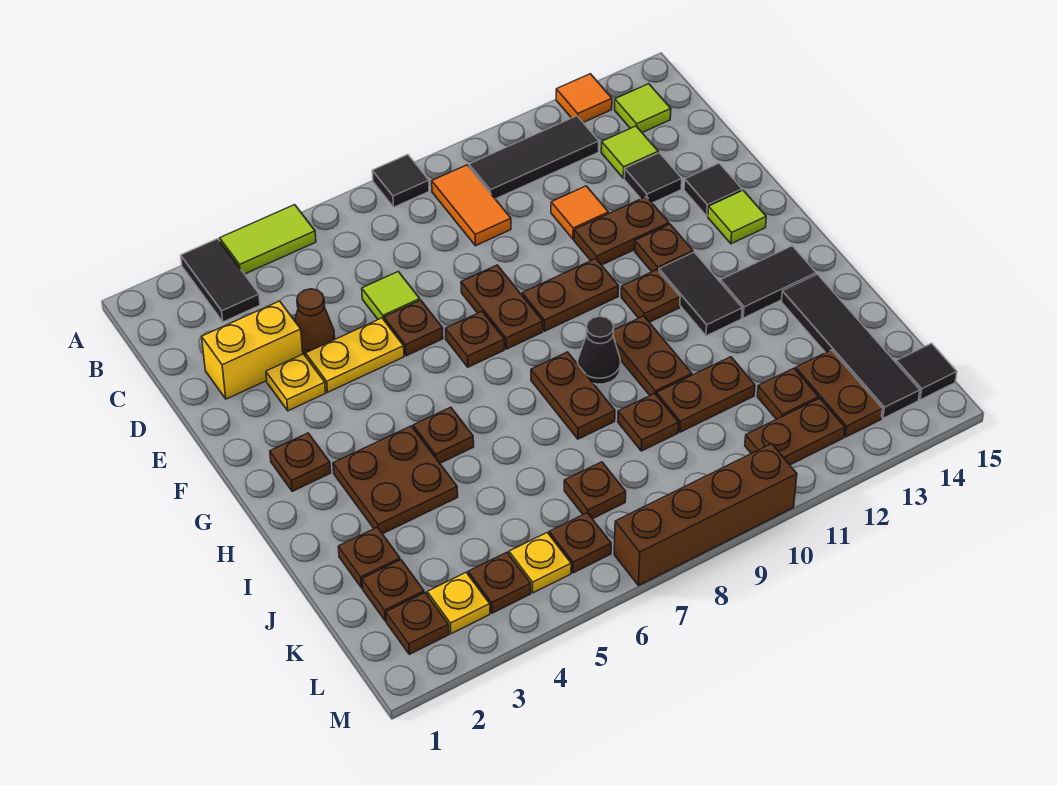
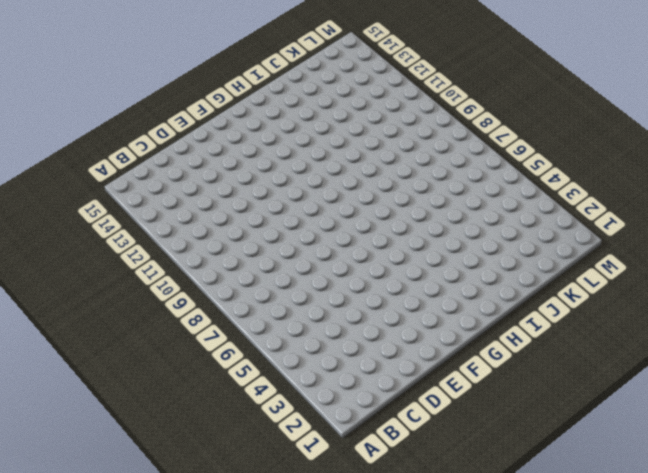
none -> black 1x2 tile [181,239,260,322]
none -> lime 1x2 tile [220,205,316,274]
none -> black 1x1 tile [372,155,429,207]
none -> orange 1x1 tile [556,74,612,122]

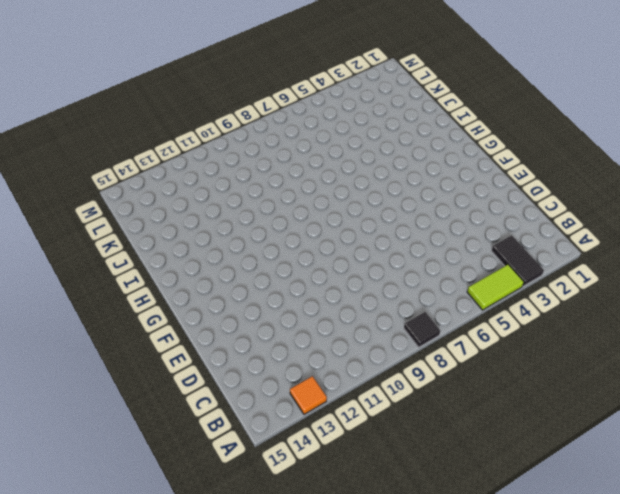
none -> orange 1x2 tile [432,165,511,246]
none -> black 1x3 tile [469,116,599,199]
none -> lime 1x1 tile [615,84,671,133]
none -> lime 1x1 tile [601,126,658,178]

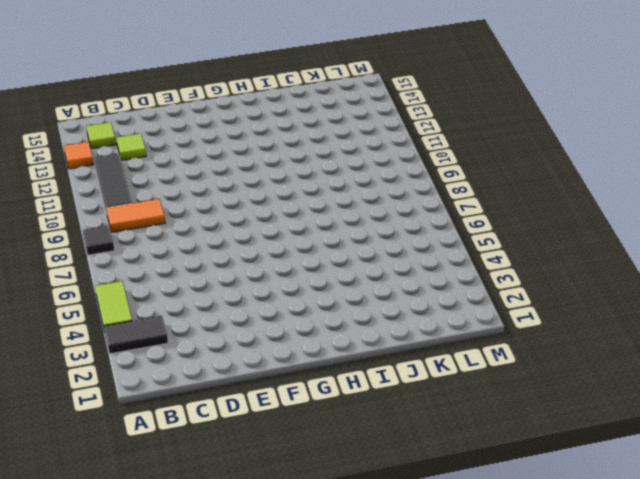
none -> yellow 1x2 brick [202,301,303,399]
none -> brown 1x1 cone [295,289,335,356]
none -> lime 1x1 tile [362,272,420,320]
none -> orange 1x1 tile [551,186,609,239]

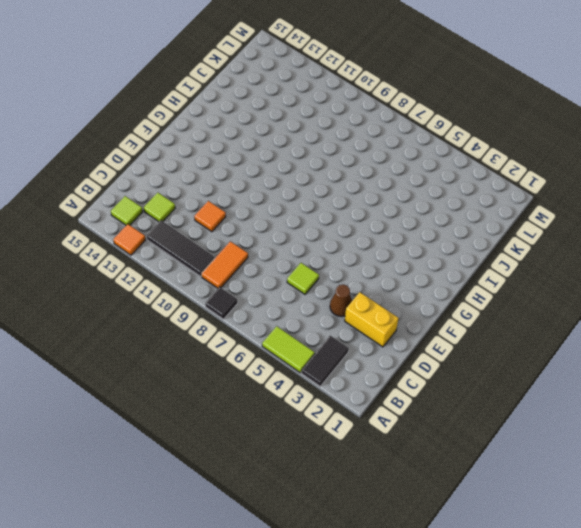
none -> black 1x1 tile [624,153,682,203]
none -> yellow 1x1 plate [266,354,326,411]
none -> yellow 1x2 plate [306,318,404,392]
none -> brown 1x1 plate [384,300,443,356]

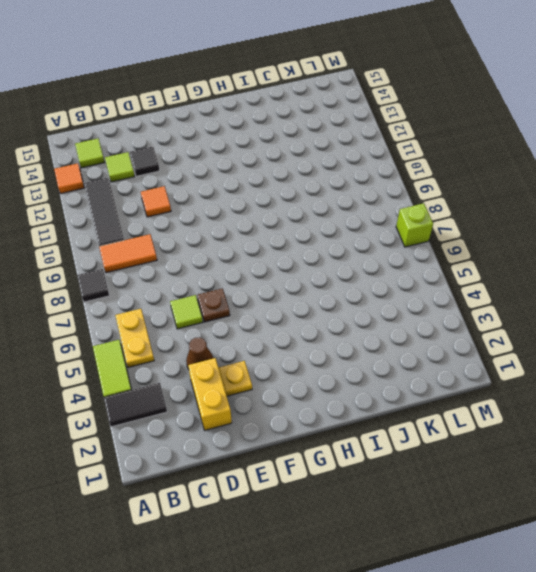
yellow 1x2 plate [115,309,154,367] -> yellow 1x2 plate moved to [306,318,404,392]
lime 1x1 brick [396,203,433,247] -> brown 1x4 brick [614,444,797,586]
none -> brown 1x2 plate [461,265,543,349]
none -> brown 1x2 plate [574,197,669,265]
none -> black 1x1 tile [684,163,742,216]
none -> brown 1x1 plate [446,312,504,367]

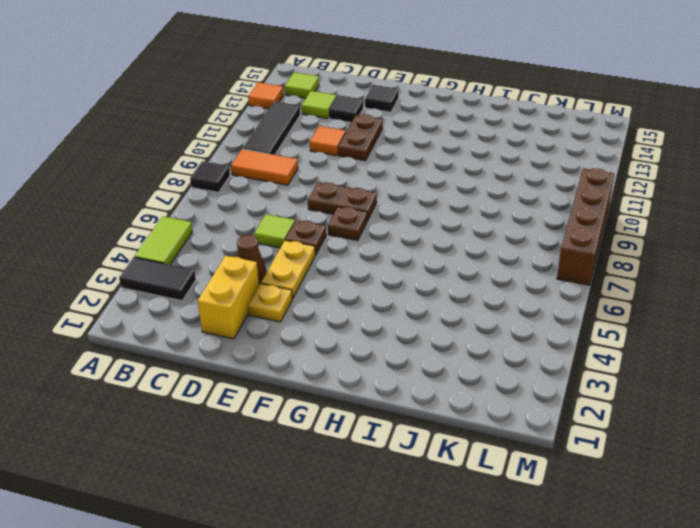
none -> brown 1x2 plate [522,259,619,331]
none -> brown 1x1 plate [635,224,693,272]
none -> lime 1x1 tile [708,190,766,244]
none -> brown 1x1 plate [270,433,331,491]

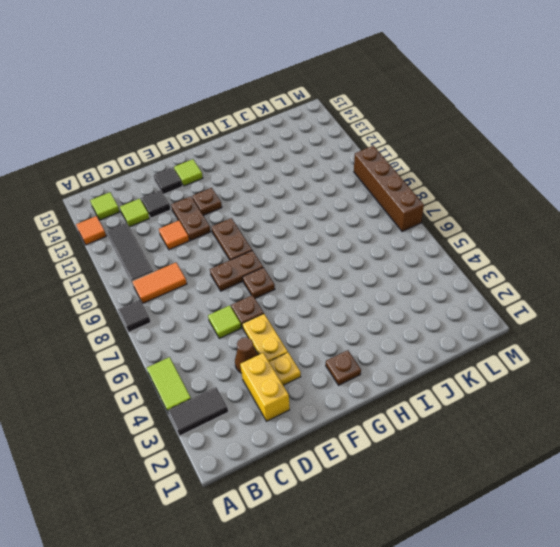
none -> brown 1x1 plate [621,270,680,322]
none -> black 1x2 tile [659,252,742,336]
none -> brown 2x2 plate [333,426,458,534]
none -> brown 1x1 plate [413,407,474,463]

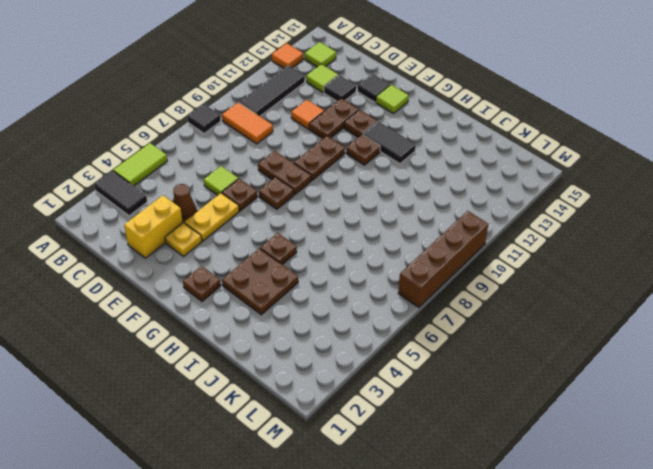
none -> brown 1x2 plate [531,352,615,439]
none -> black 1x1 cone [578,316,621,384]
none -> brown 1x2 plate [613,316,692,395]
none -> black 1x2 tile [720,246,816,318]

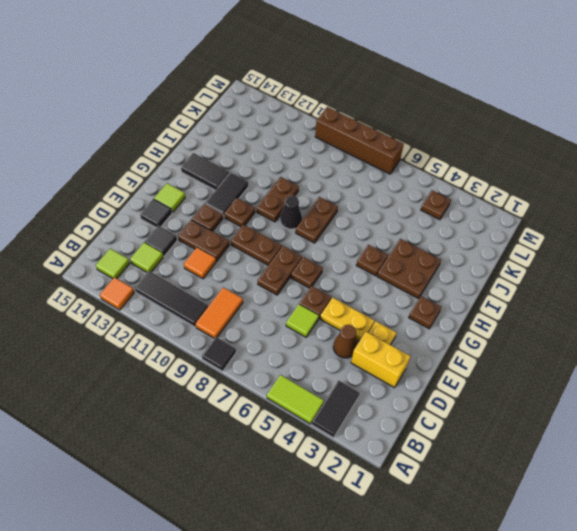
none -> black 1x4 tile [781,274,920,418]
none -> brown 1x1 plate [338,527,400,588]
none -> brown 1x1 plate [618,393,679,451]
none -> brown 1x2 plate [657,357,755,432]

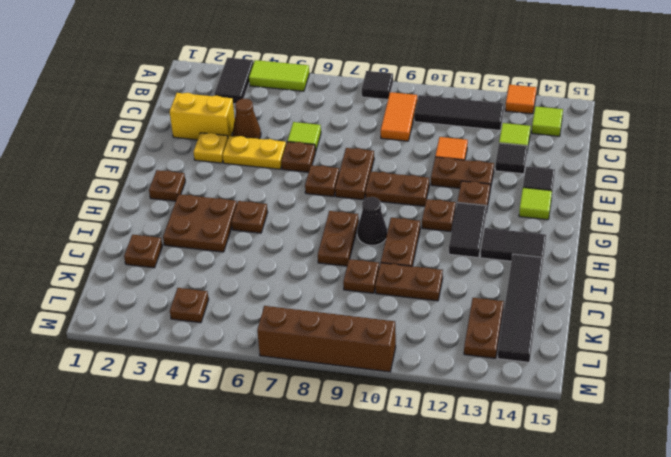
none -> brown 1x1 plate [362,560,424,621]
none -> brown 1x1 plate [564,462,626,519]
none -> brown 1x1 plate [757,368,819,419]
none -> brown 1x1 plate [386,593,449,654]

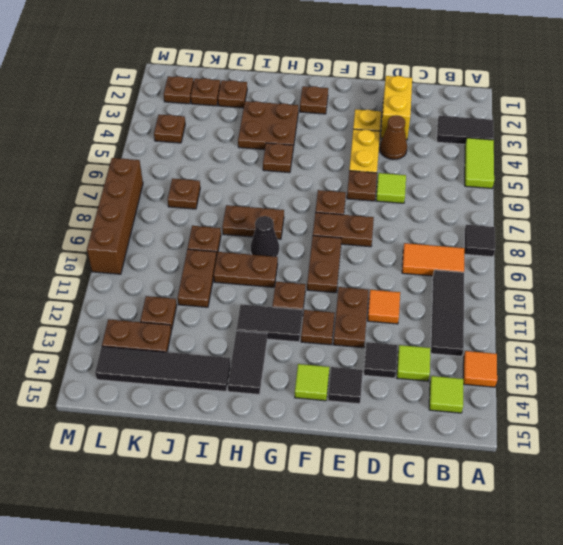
none -> yellow 1x1 plate [427,572,490,634]
none -> yellow 1x1 plate [509,532,571,593]
none -> brown 1x1 plate [549,513,611,573]
none -> brown 1x2 plate [745,398,845,465]

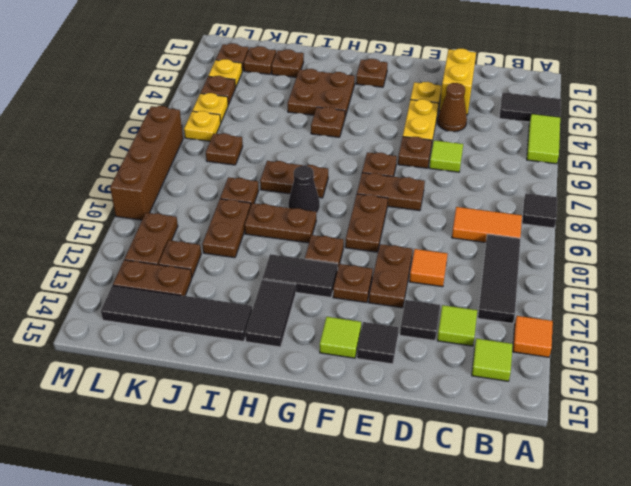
yellow 1x1 plate [184,111,221,141] -> brown 1x1 plate [549,513,611,573]
none -> black 1x1 tile [896,343,957,400]

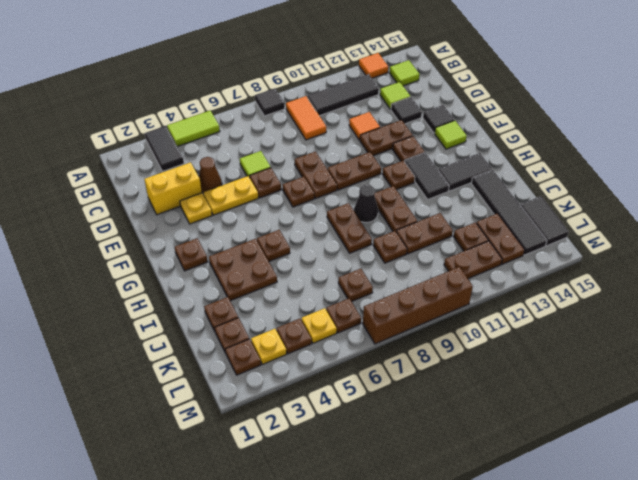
black 1x2 tile [520,196,569,246] -> black 1x1 tile [896,343,957,400]

